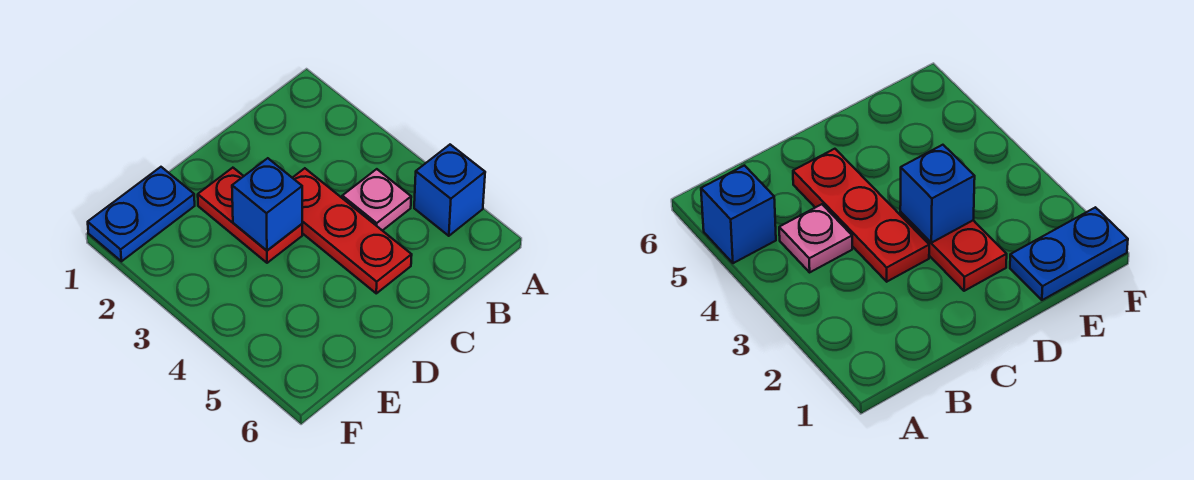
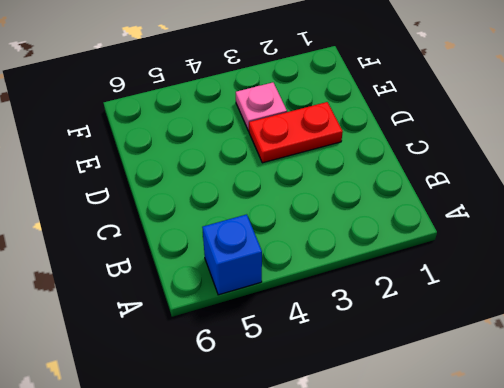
pink 1x1 plate [236,82,287,131] -> pink 1x1 plate moved to [342,169,411,231]
none -> red 1x3 plate [293,168,412,293]
none -> blue 1x2 plate [88,167,195,261]

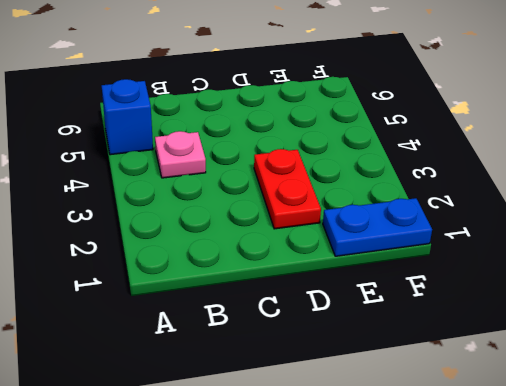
none -> red 1x3 plate [293,168,412,293]
none -> blue 1x1 brick [232,158,302,251]

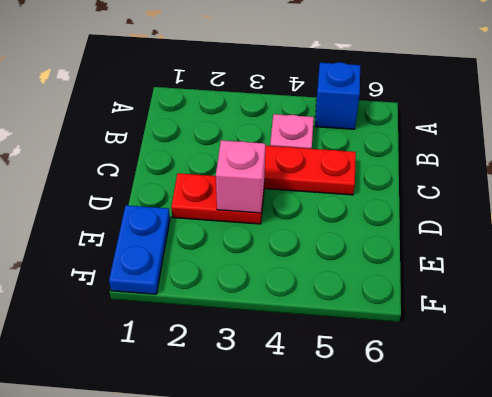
pink 1x1 brick [216,140,265,213] -> blue 1x1 brick [232,158,302,251]

